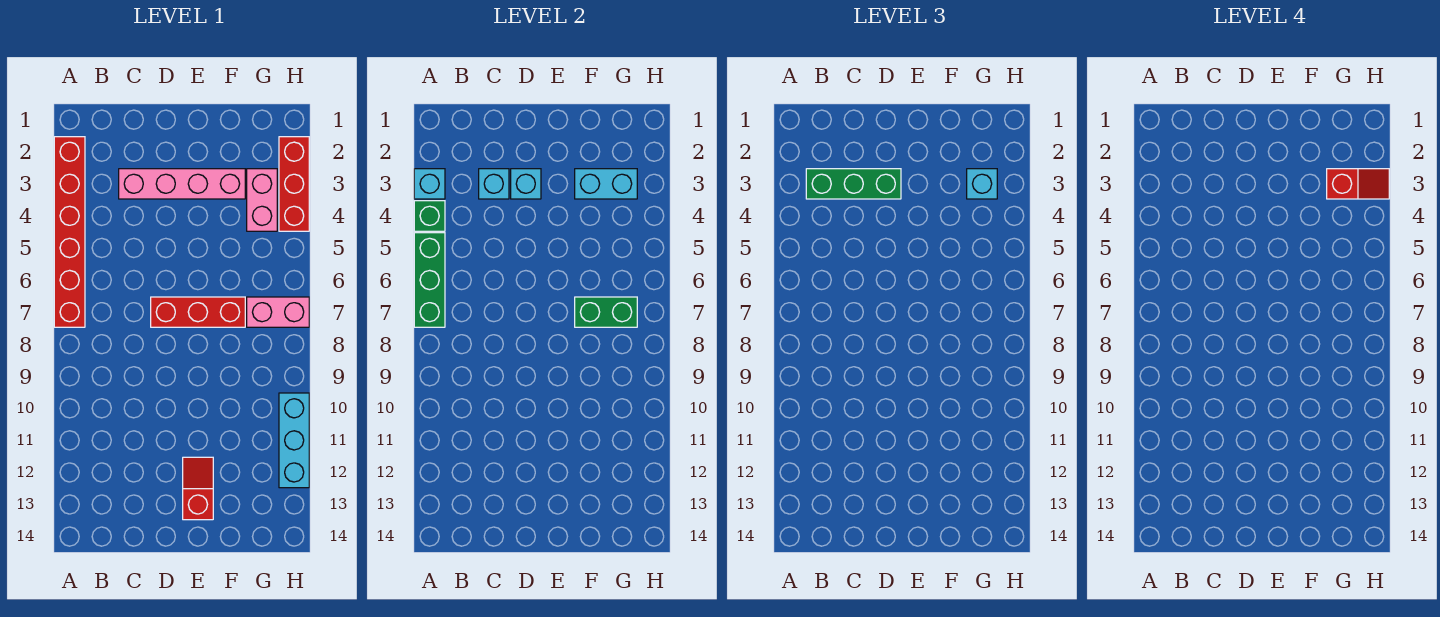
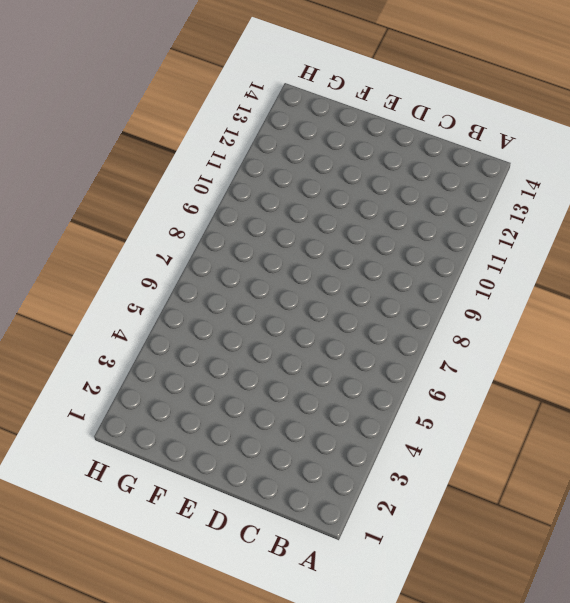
none -> red 1x6 brick [54,137,85,327]
none -> pink 1x4 brick [119,169,245,199]
none -> red 1x3 brick [151,297,245,327]

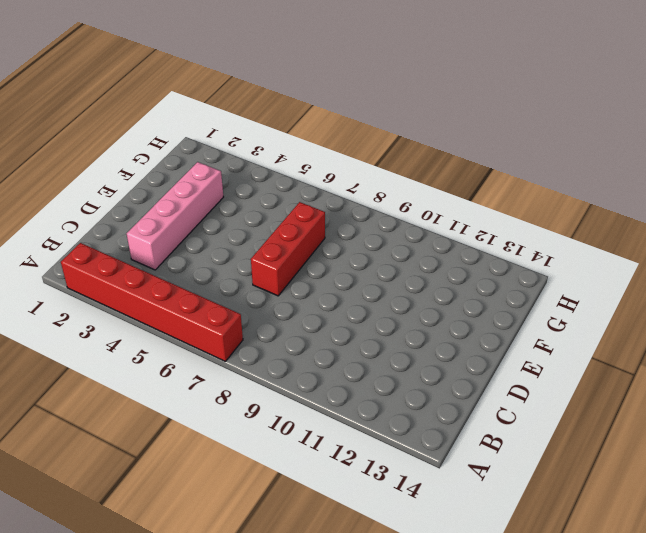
none -> red 1x2 slope [183,457,213,520]
none -> pink 1x2 brick [247,169,277,231]
none -> pink 1x2 brick [247,297,309,327]

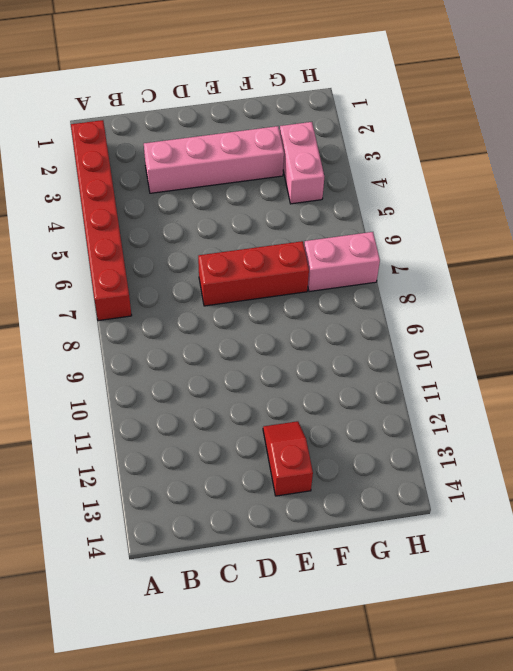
none -> red 1x3 brick [279,137,309,231]
none -> cyan 1x3 brick [279,393,309,488]
none -> cyan 1x1 brick [414,169,445,199]

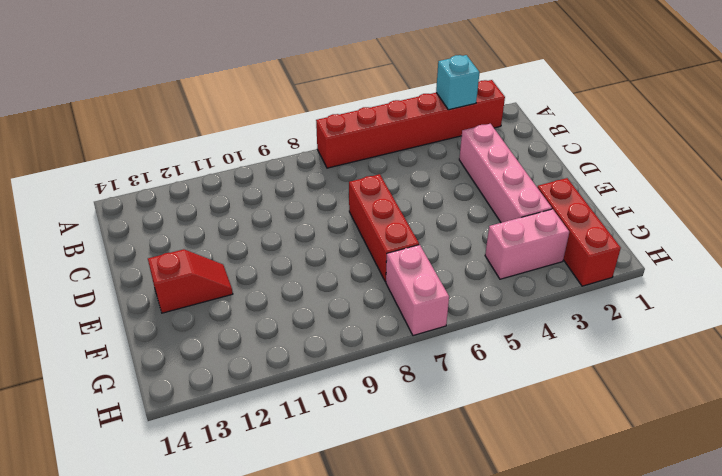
red 1x3 brick [537,178,621,286] -> red 1x3 brick turned to [279,137,309,231]
none -> cyan 1x3 brick [279,393,309,488]
none -> green 1x1 brick [414,201,445,231]
none -> green 1x3 brick [414,233,445,327]

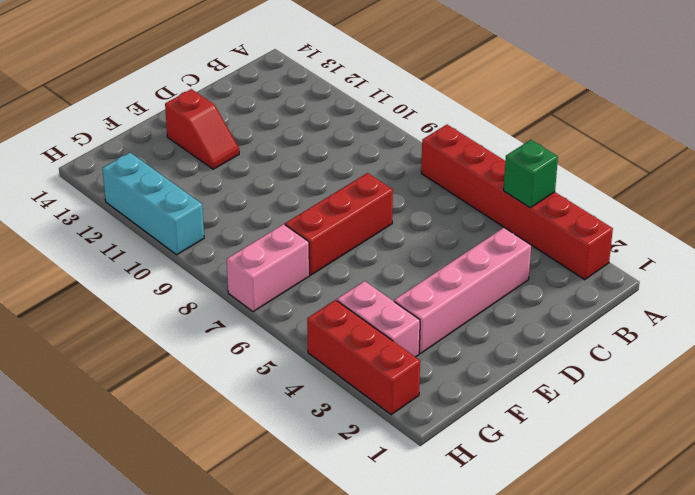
none -> cyan 1x1 brick [414,169,445,199]
none -> green 1x3 brick [414,233,445,327]
none -> cyan 1x1 brick [479,169,509,199]

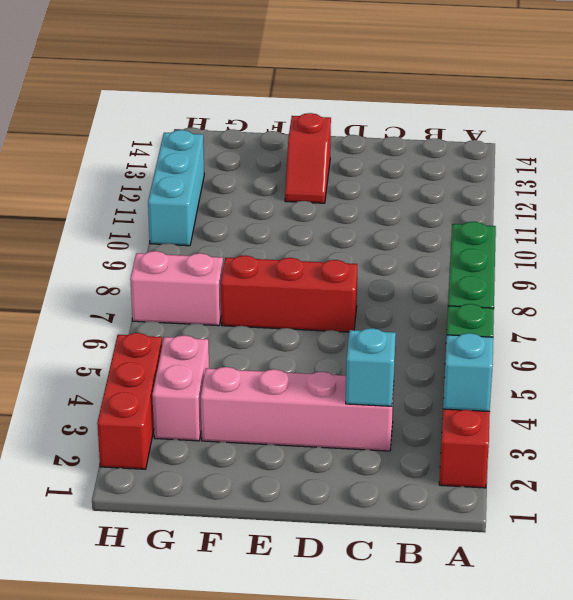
none -> cyan 1x1 brick [511,169,541,199]
none -> cyan 1x2 brick [575,169,637,199]
none -> green 1x2 brick [575,297,637,327]

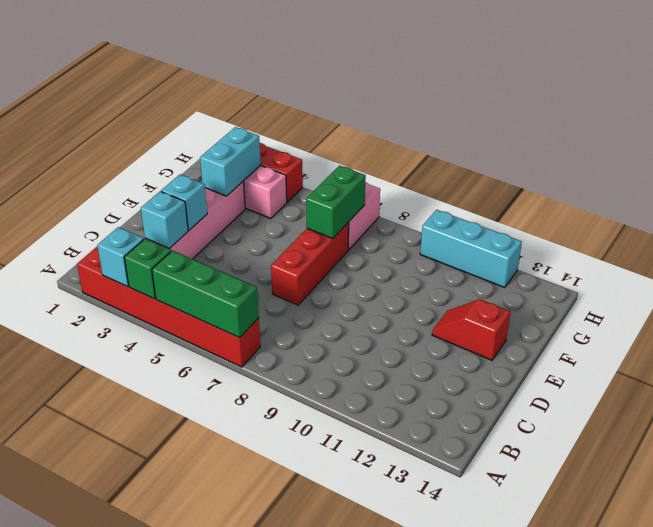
none -> green 1x3 brick [806,169,901,199]
none -> cyan 1x1 brick [967,169,997,199]
none -> red 1x2 slope [1327,169,1389,199]

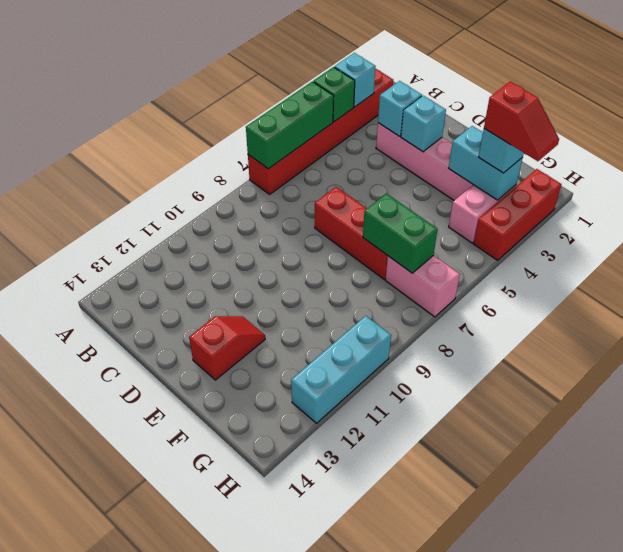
none -> green 1x3 brick [806,169,901,199]

